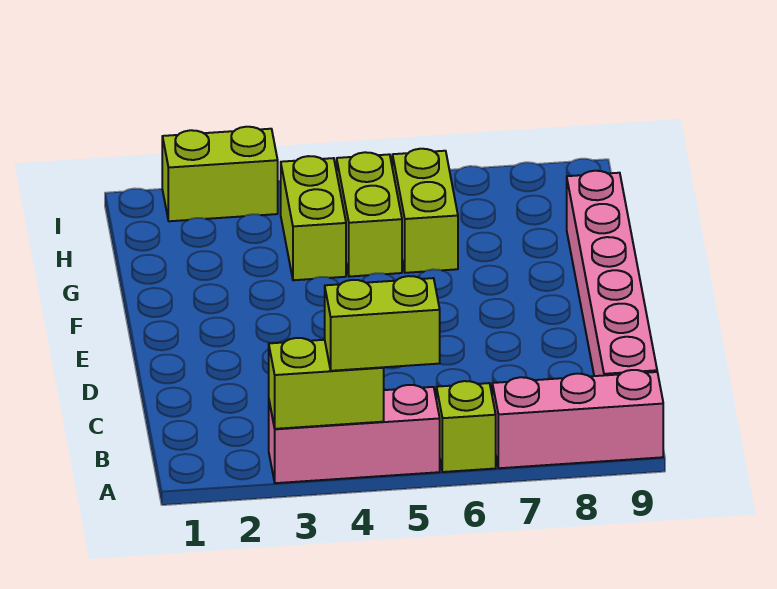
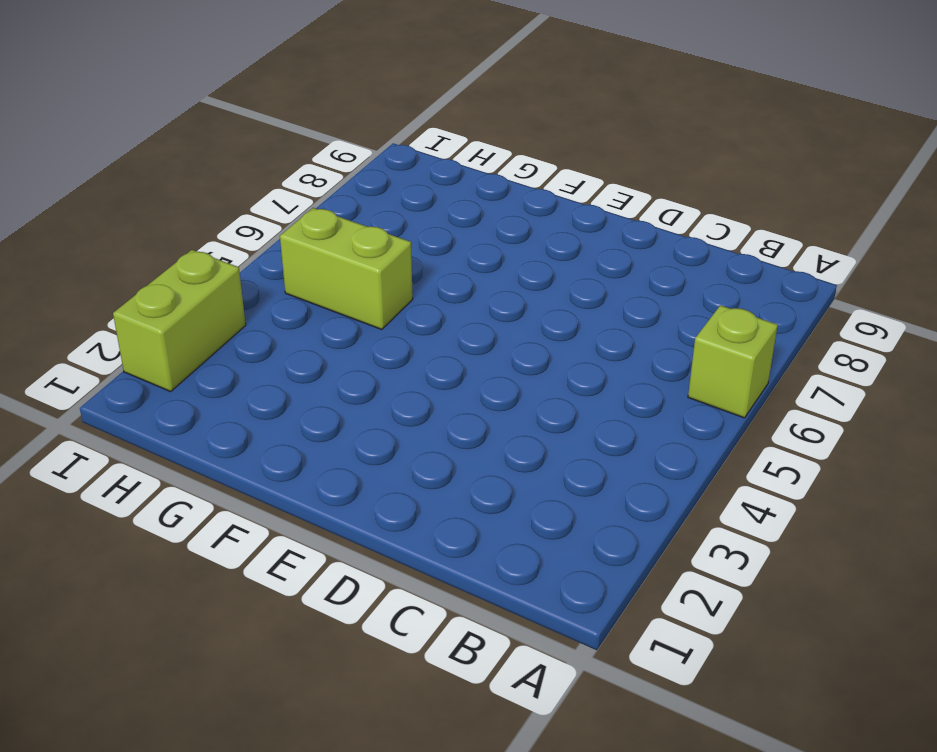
none -> pink 1x3 brick [269,385,440,483]
none -> pink 1x3 brick [492,370,663,468]

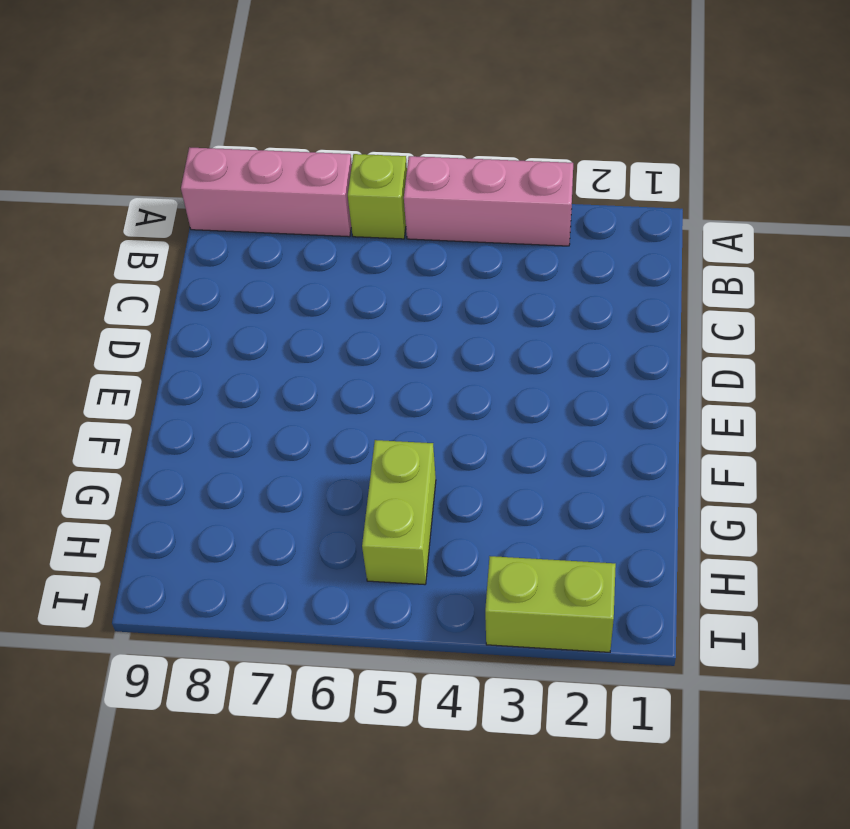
none -> pink 1x6 brick [567,171,657,376]
none -> lime 1x2 brick [281,156,346,280]

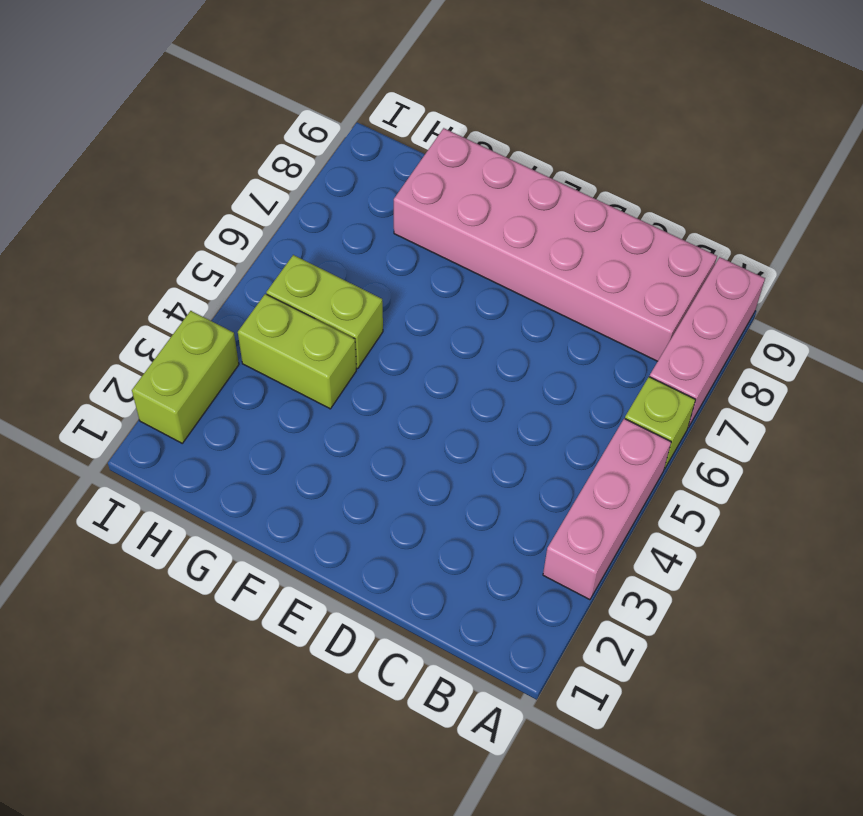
pink 2x6 brick [394,128,717,361] -> pink 1x6 brick [567,171,657,376]
none -> lime 1x2 brick [392,149,458,273]
none -> lime 1x2 brick [269,338,384,429]

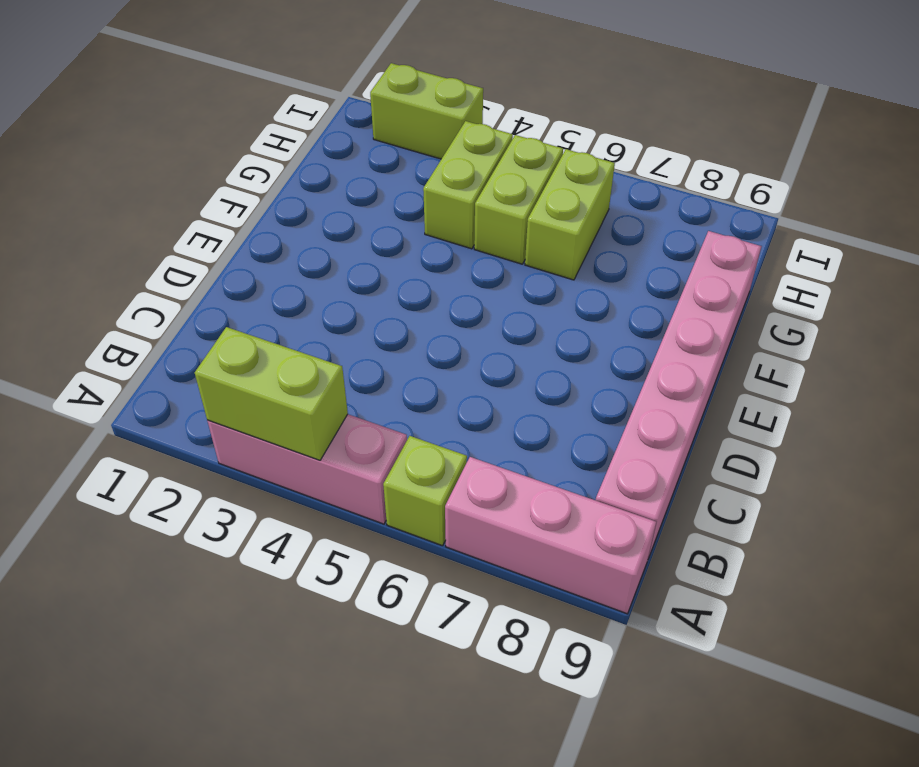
none -> lime 1x2 brick [325,276,440,371]

